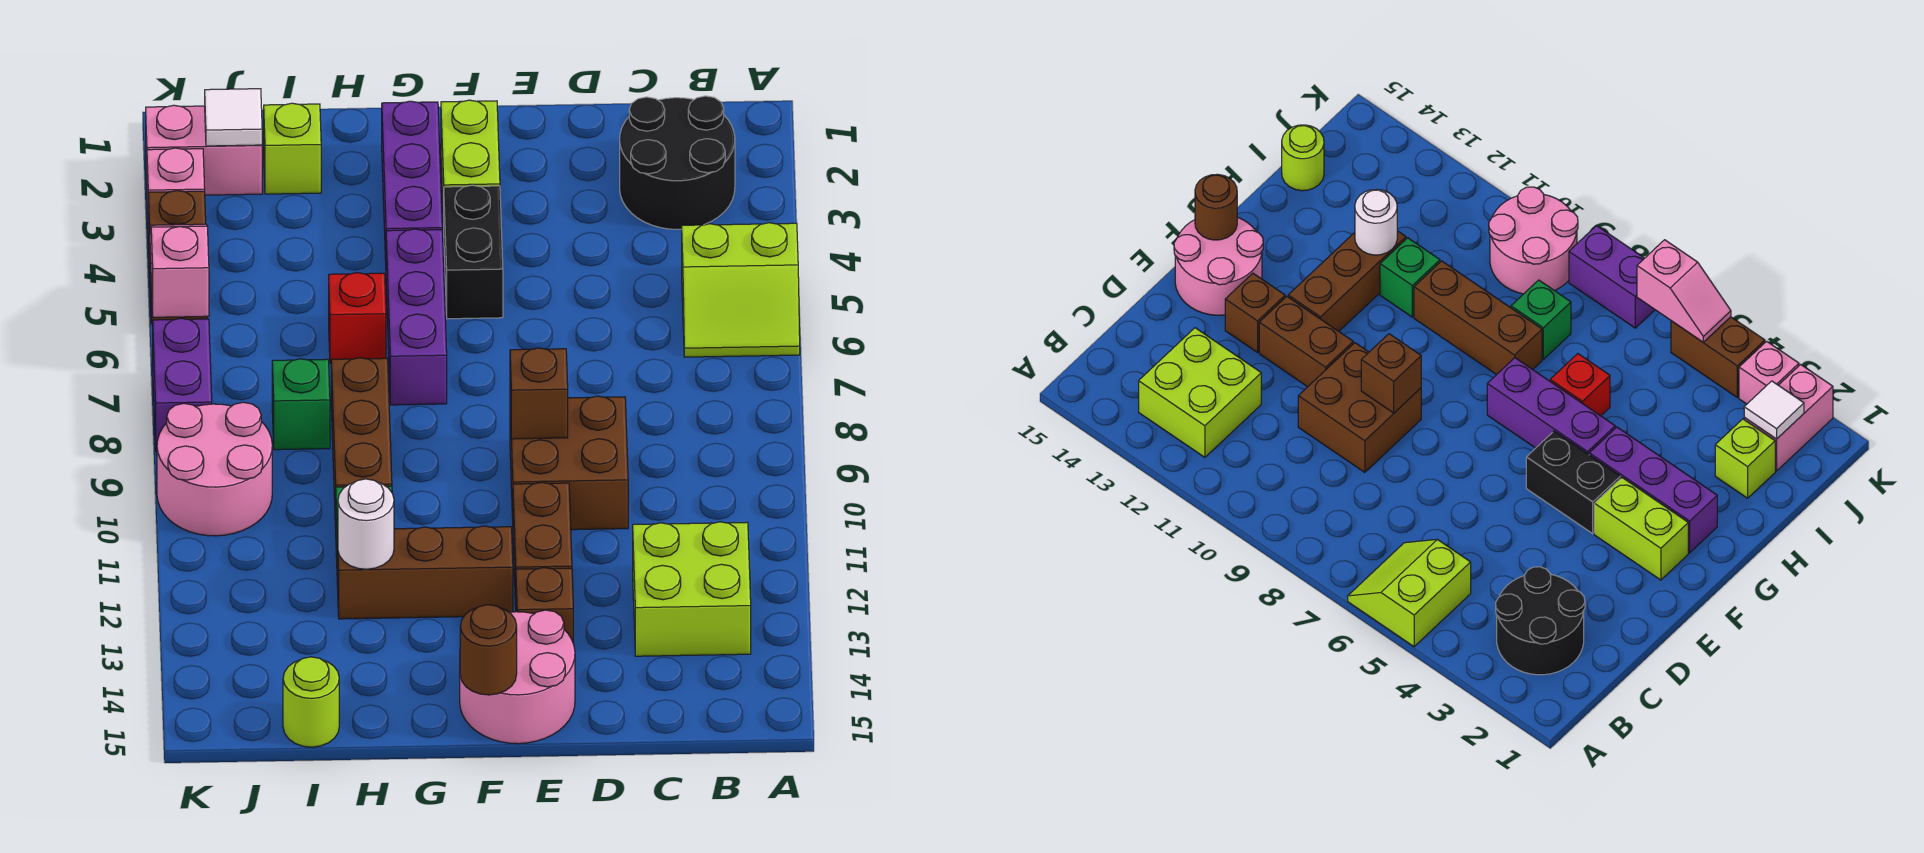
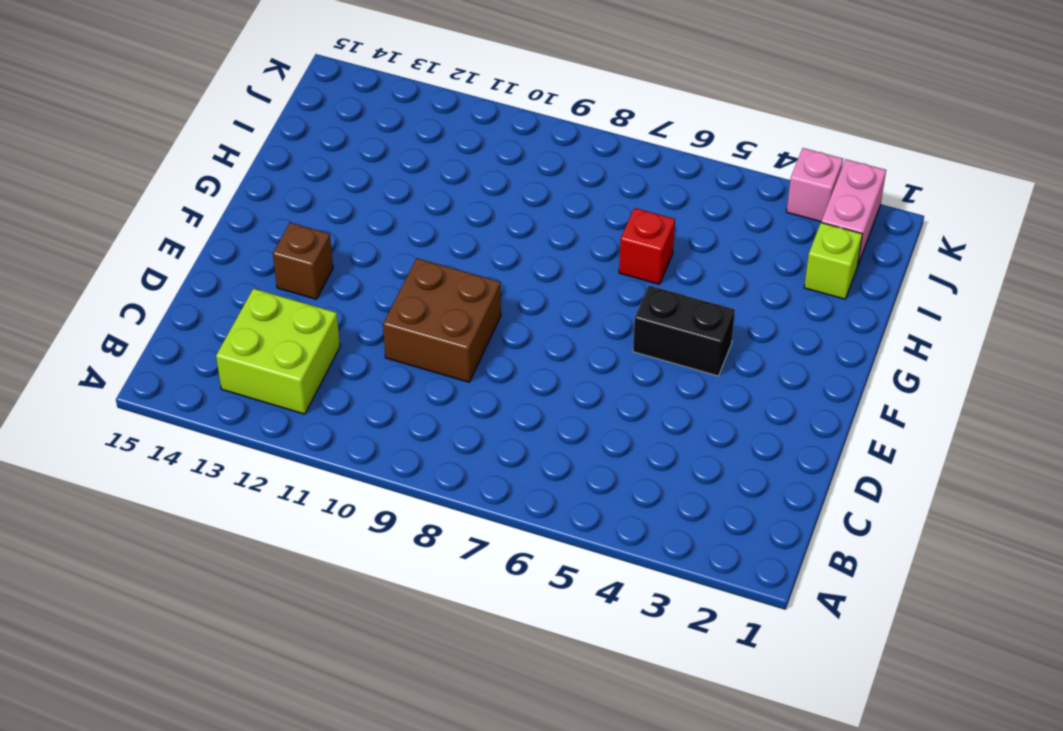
none -> lime 2x2 slope [682,223,800,357]
none -> black 2x2 round brick [620,96,735,229]
none -> brown 1x2 brick [513,482,572,606]

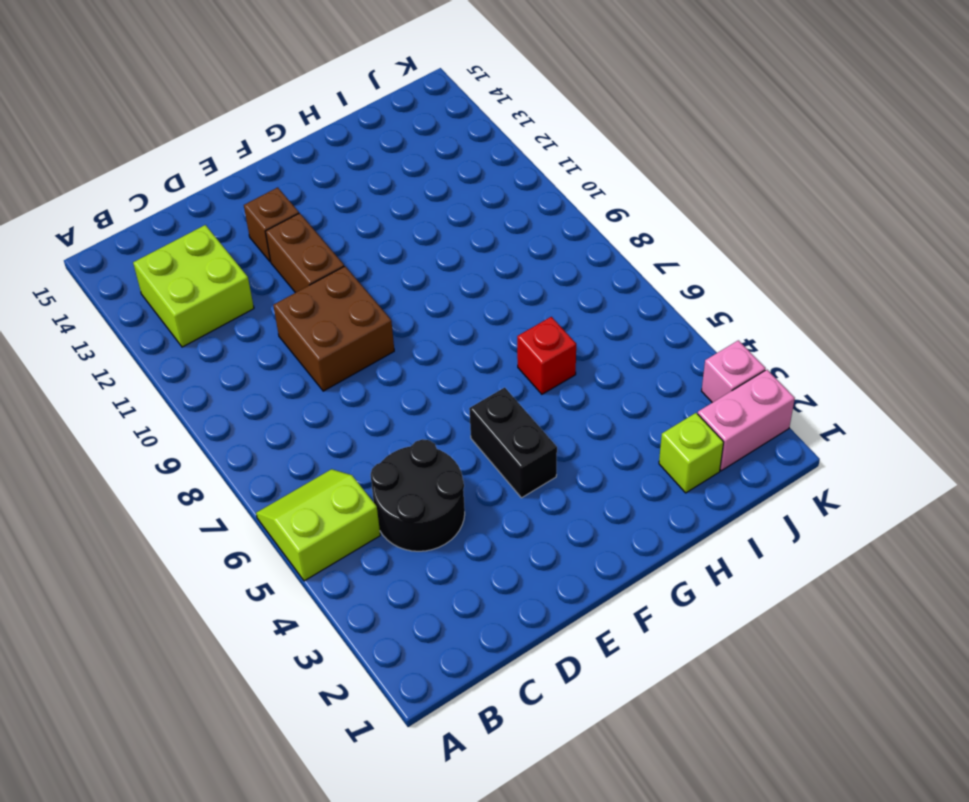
black 2x2 round brick [371,439,465,551] -> black 2x2 round brick moved to [620,96,735,229]
none -> pink 2x2 round brick [460,610,575,744]
none -> lime 1x2 brick [441,100,500,227]
none -> brown 1x3 brick [337,526,513,619]

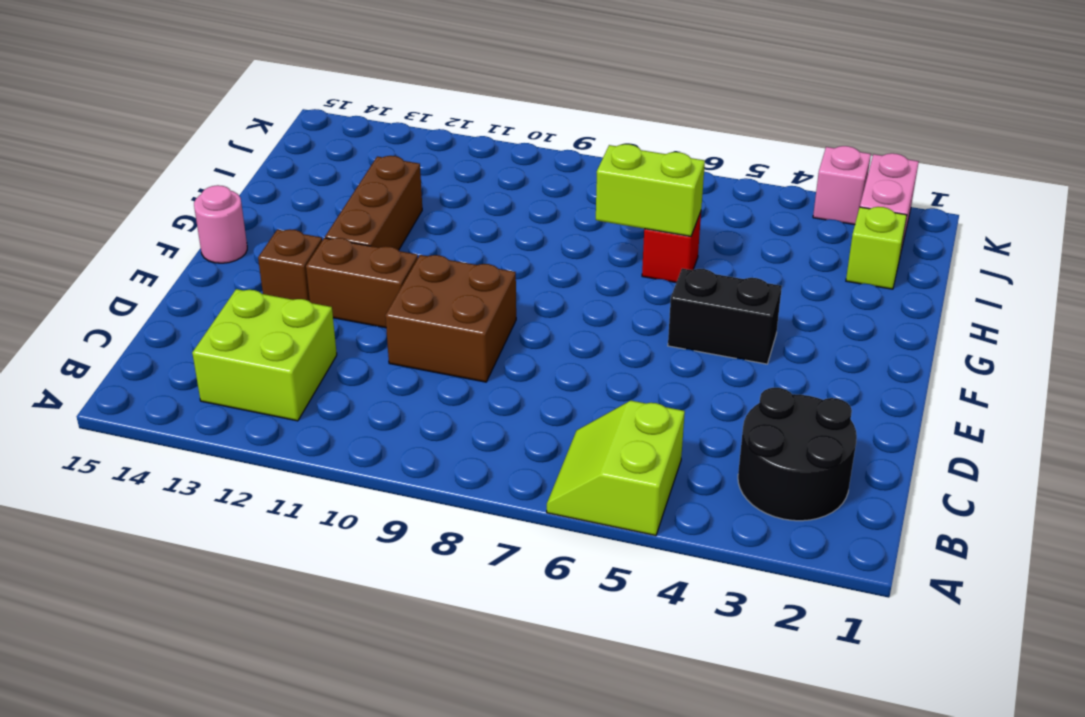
pink 1x1 round brick [194,185,247,263] -> pink 2x2 round brick [460,610,575,744]
lime 1x2 brick [596,144,705,236] -> lime 1x2 brick moved to [441,100,500,227]
none -> purple 1x3 brick [382,101,442,260]
none -> purple 1x3 brick [386,229,447,405]
none -> brown 1x3 brick [331,358,392,528]

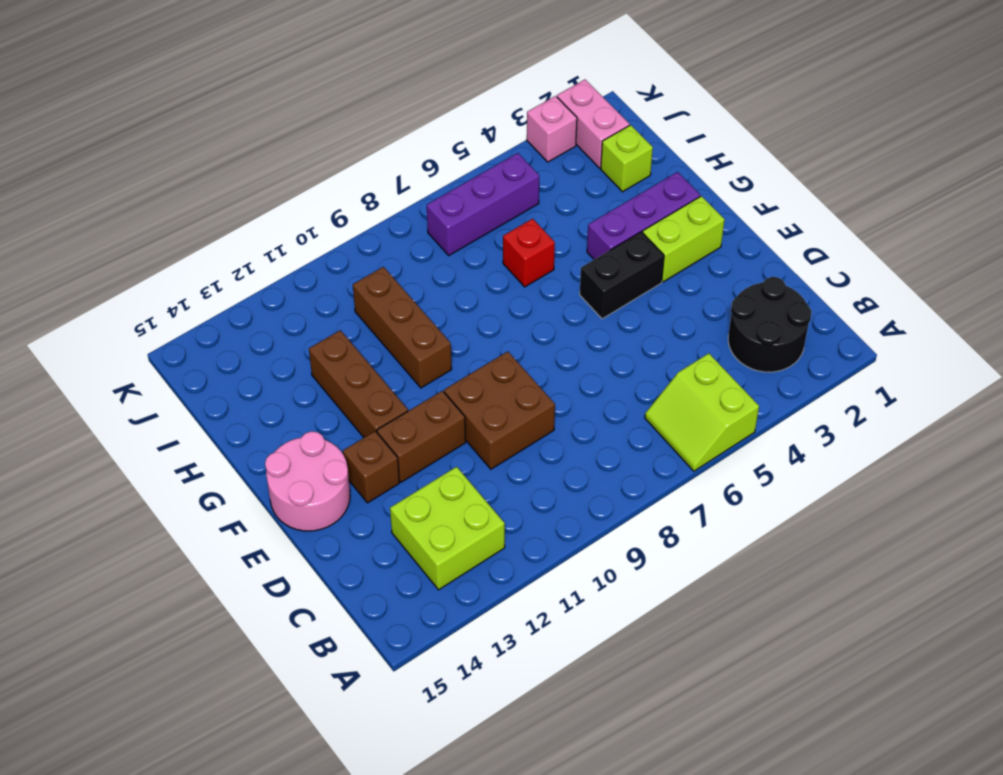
brown 1x3 brick [353,267,452,388] -> brown 1x3 brick turned to [331,358,392,528]
purple 1x3 brick [427,153,539,255] -> purple 1x3 brick moved to [386,229,447,405]
none -> green 1x1 brick [1380,238,1440,317]
none -> green 1x1 brick [272,359,330,450]
none -> lime 1x1 round brick [283,657,339,747]

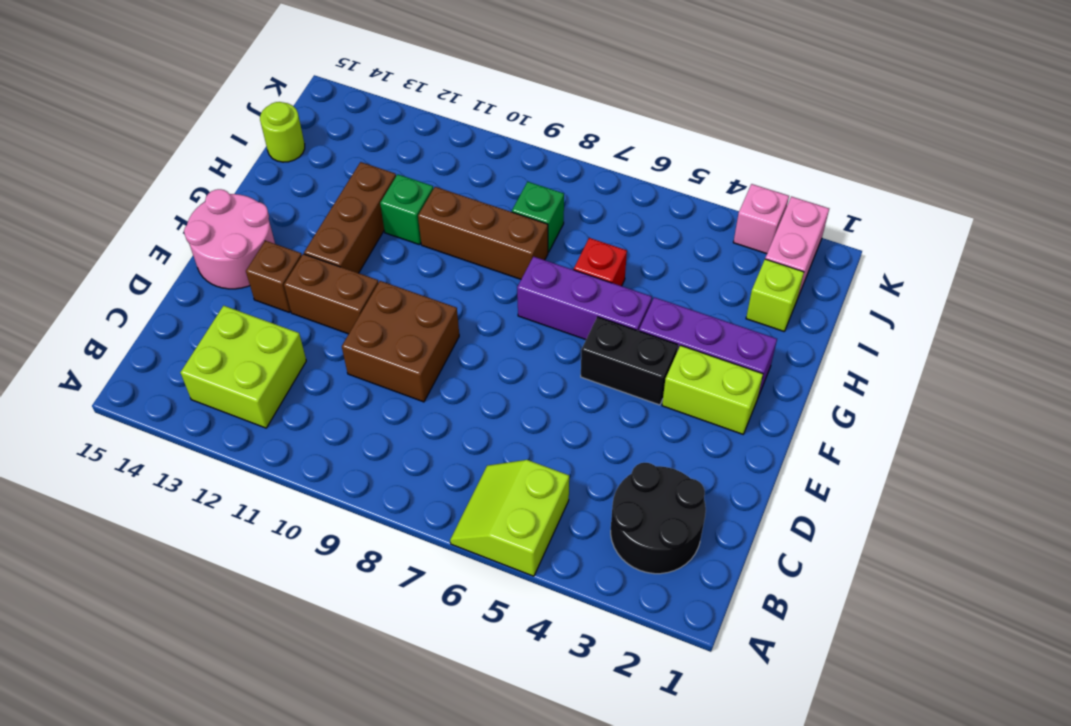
none -> pink 2x2 round brick [157,402,272,536]
none -> brown 1x2 brick [148,191,207,324]
none -> purple 1x2 brick [153,318,212,452]

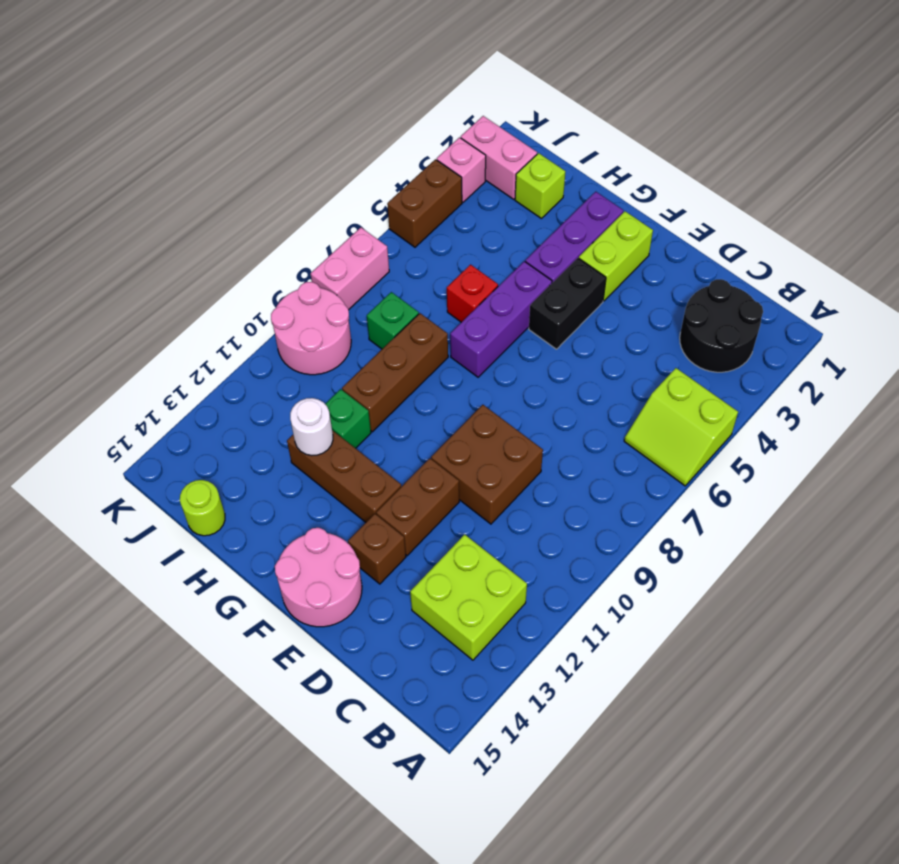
pink 1x2 brick [311,228,389,310] -> purple 1x2 brick [153,318,212,452]
none -> brown 1x1 brick [510,348,568,439]
none -> brown 1x1 round brick [460,605,517,695]
none -> white 1x1 tile [205,89,262,146]

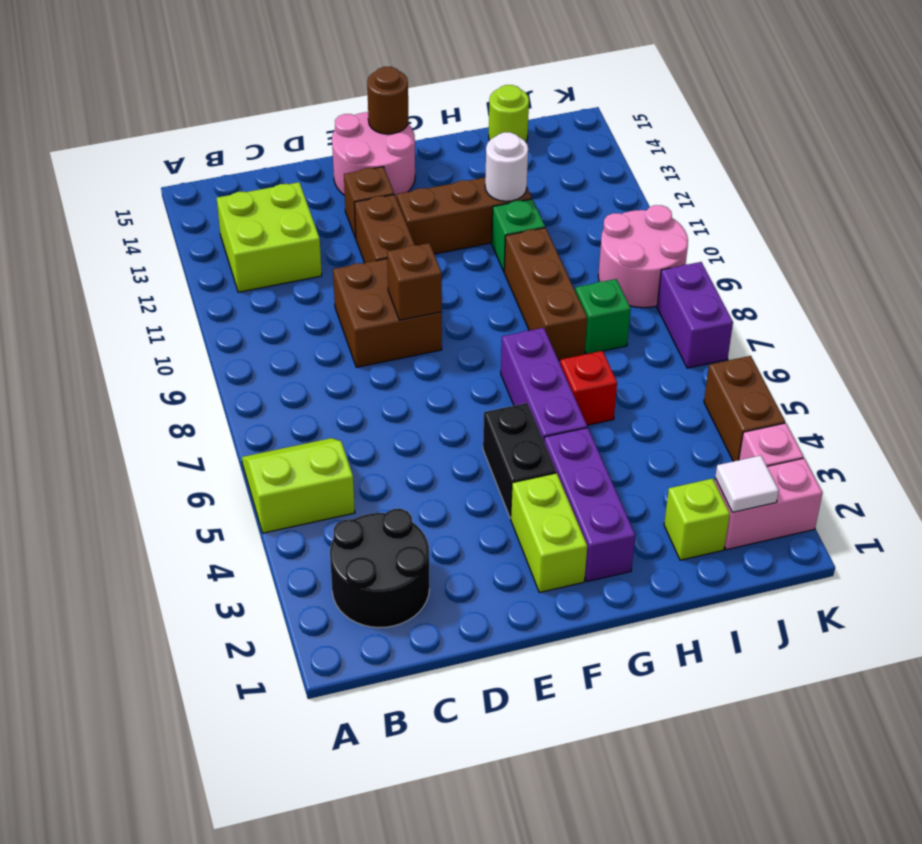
none -> pink 1x2 slope [150,224,209,317]

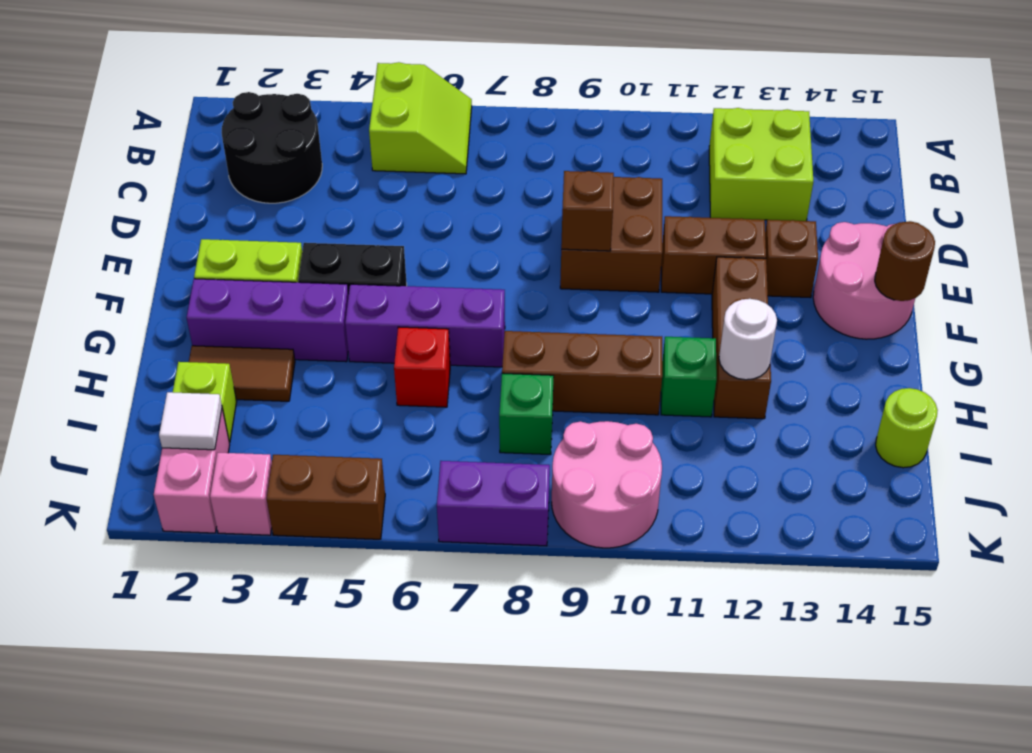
brown 1x2 tile [189,346,295,401] -> none
none -> pink 1x2 slope [150,224,209,317]

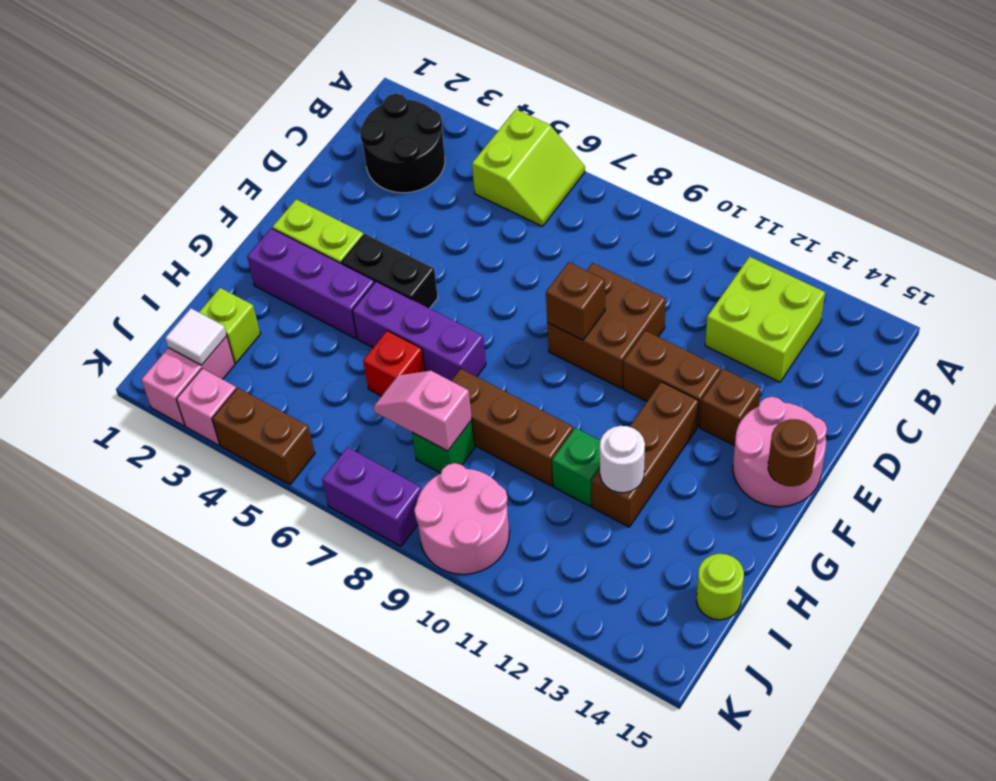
pink 1x2 slope [374,371,472,451] -> pink 1x2 slope moved to [150,224,209,317]

